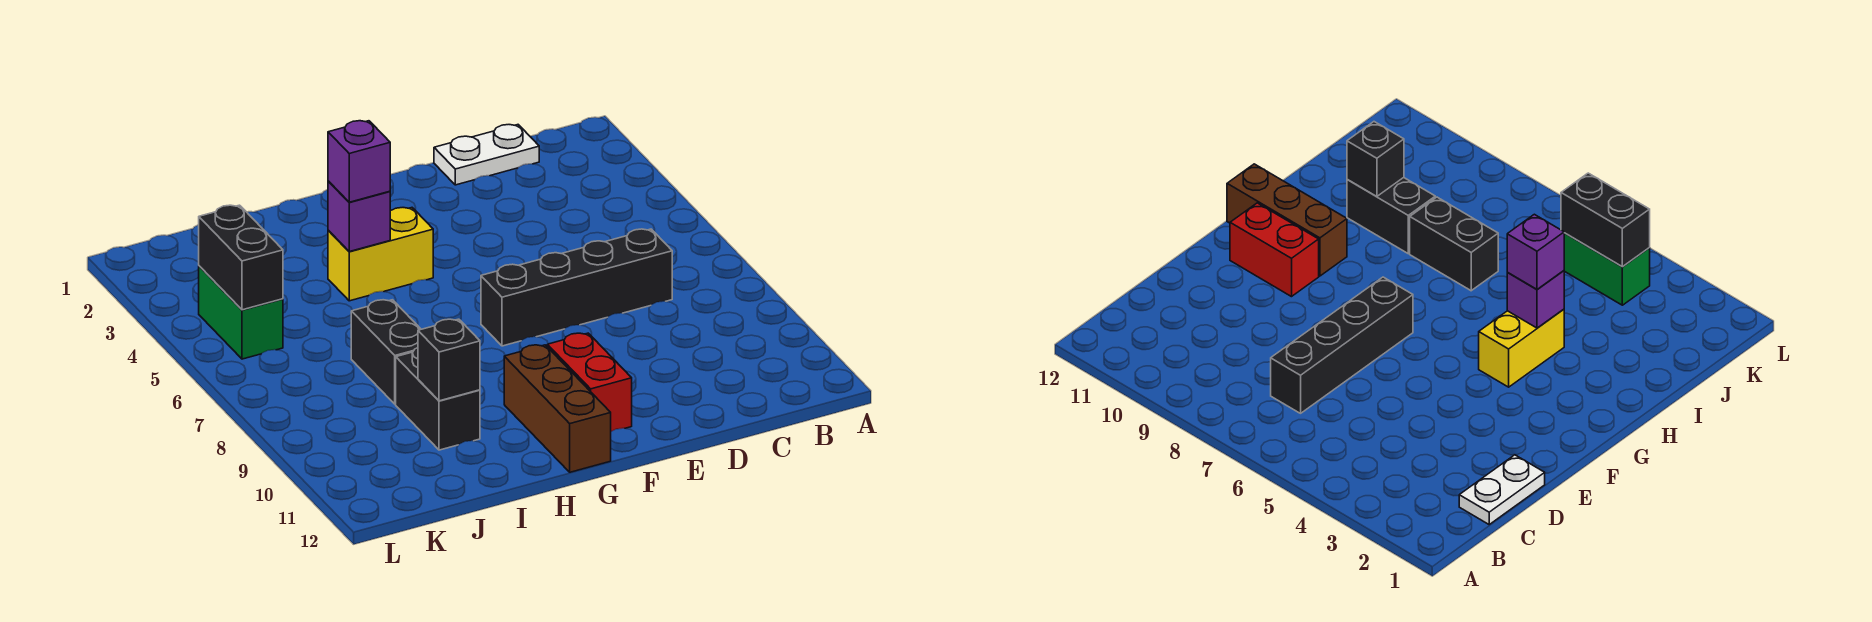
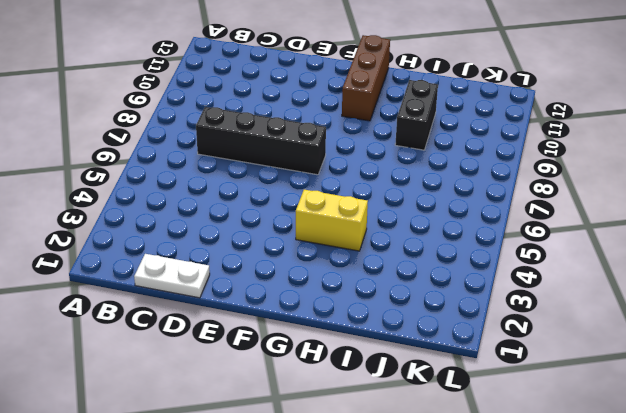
none -> red 1x2 brick [547,333,632,431]
none -> black 1x2 brick [351,300,421,404]
none -> green 1x2 brick [199,266,283,359]

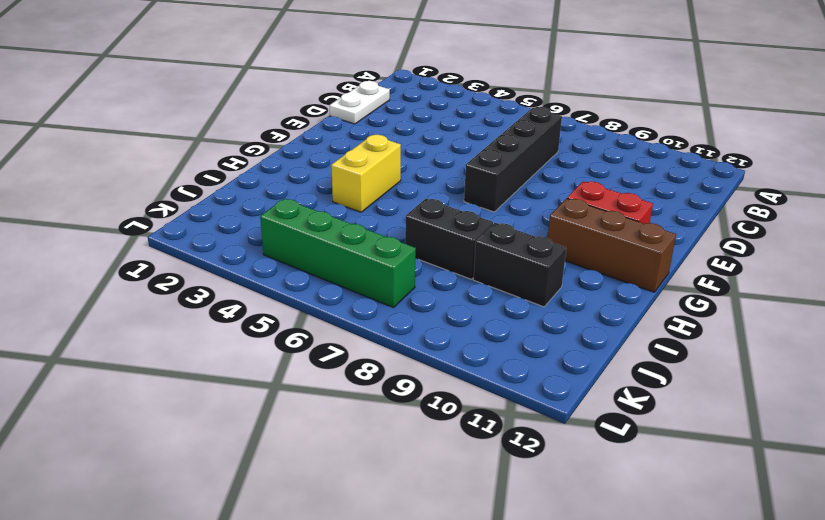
green 1x4 brick [260,199,416,308] -> green 1x2 brick [199,266,283,359]
none -> purple 1x1 brick [328,181,390,252]
none -> black 1x1 brick [418,319,480,401]
none -> black 1x2 brick [199,205,283,310]

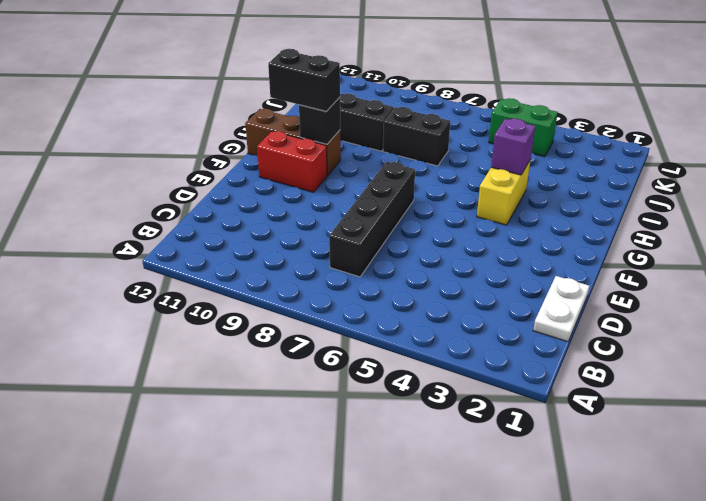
black 1x1 brick [299,97,340,144] -> black 1x1 brick moved to [418,319,480,401]
black 1x2 brick [268,49,340,111] -> black 1x2 brick moved to [199,205,283,310]
none -> purple 1x1 brick [328,121,390,202]

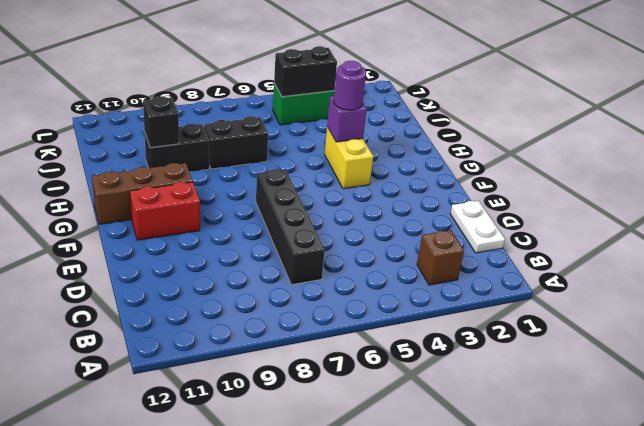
brown 1x1 brick [417,230,464,285] -> none
purple 1x1 round brick [334,61,366,110] -> purple 1x1 brick [328,121,390,202]

